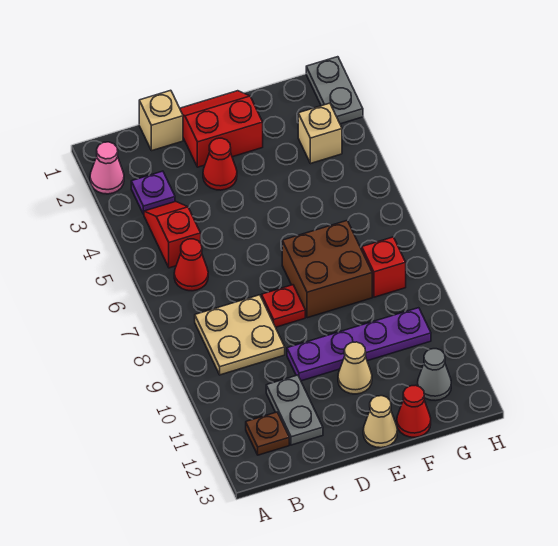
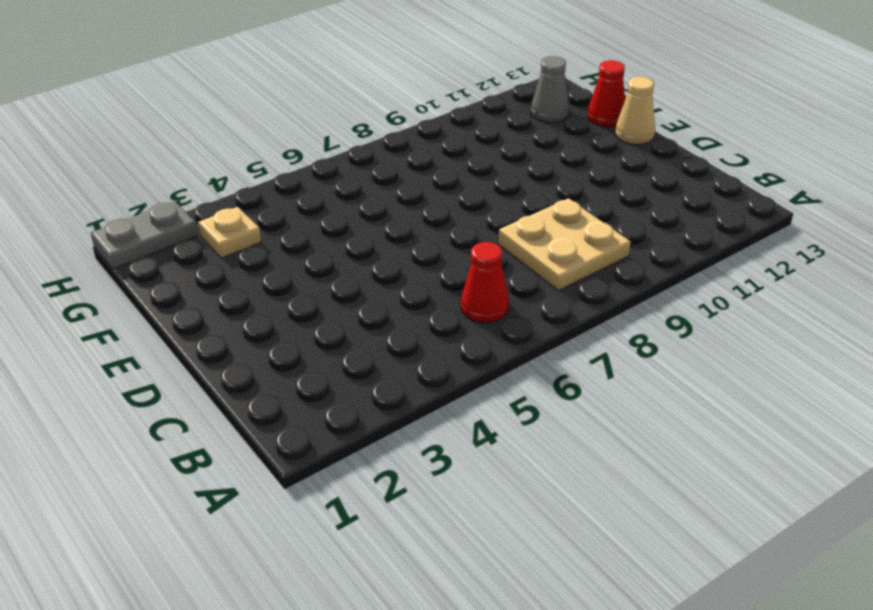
tan 1x1 plate [198,207,261,258] -> tan 1x1 brick [298,103,342,164]
none -> pink 1x1 cone [90,142,124,194]
none -> purple 1x1 plate [131,171,175,214]
none -> red 1x2 slope [144,202,201,268]

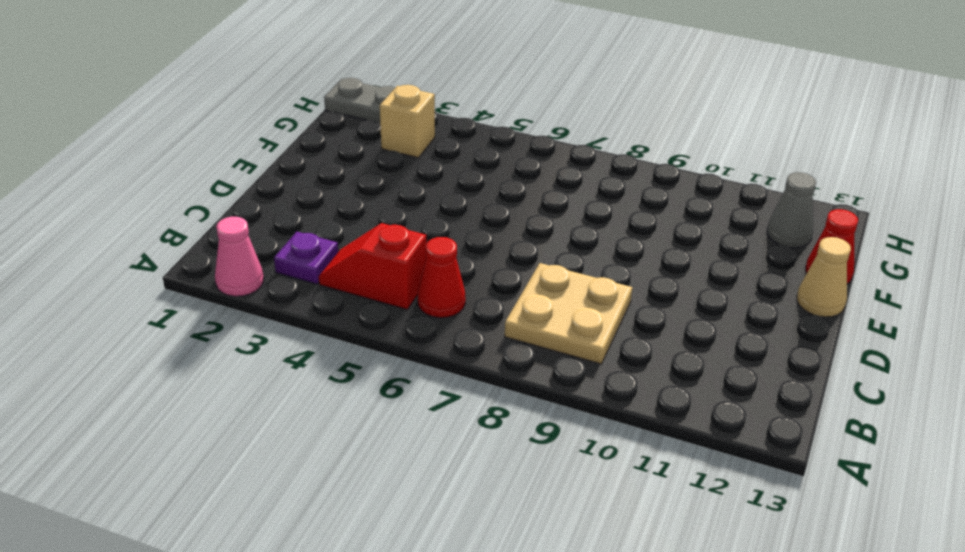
none -> brown 1x1 plate [246,412,289,455]
none -> tan 1x1 brick [139,90,183,151]
none -> grey 1x2 plate [266,375,323,445]

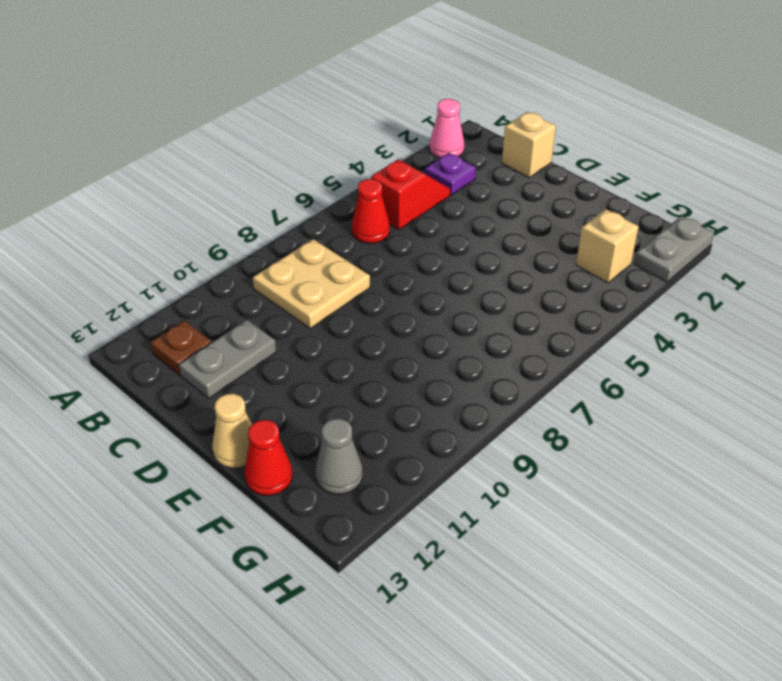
none -> red 2x2 slope [180,91,263,167]
none -> red 1x1 cone [203,138,237,190]
none -> red 1x1 plate [262,285,305,327]

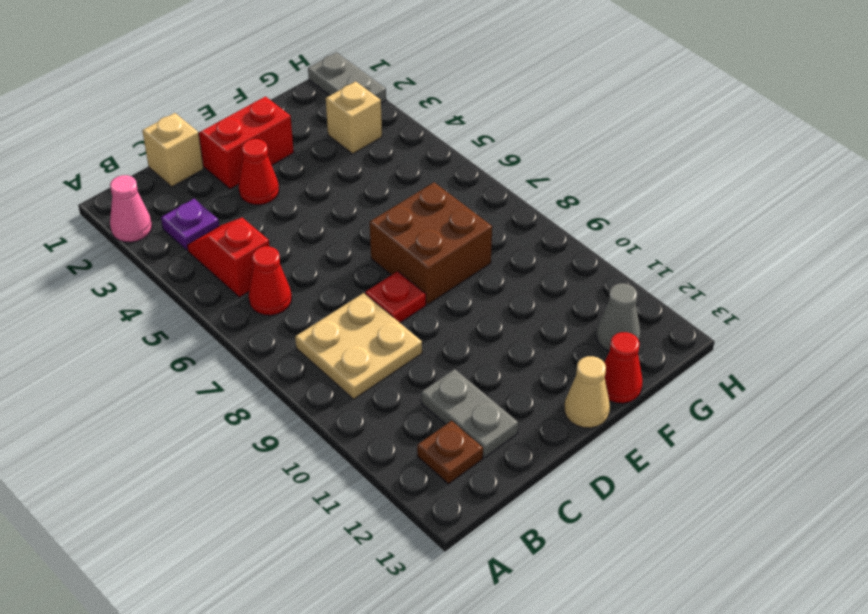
none -> purple 1x4 plate [287,308,431,381]
none -> tan 1x1 cone [338,342,372,394]
none -> red 1x1 brick [362,237,406,297]

